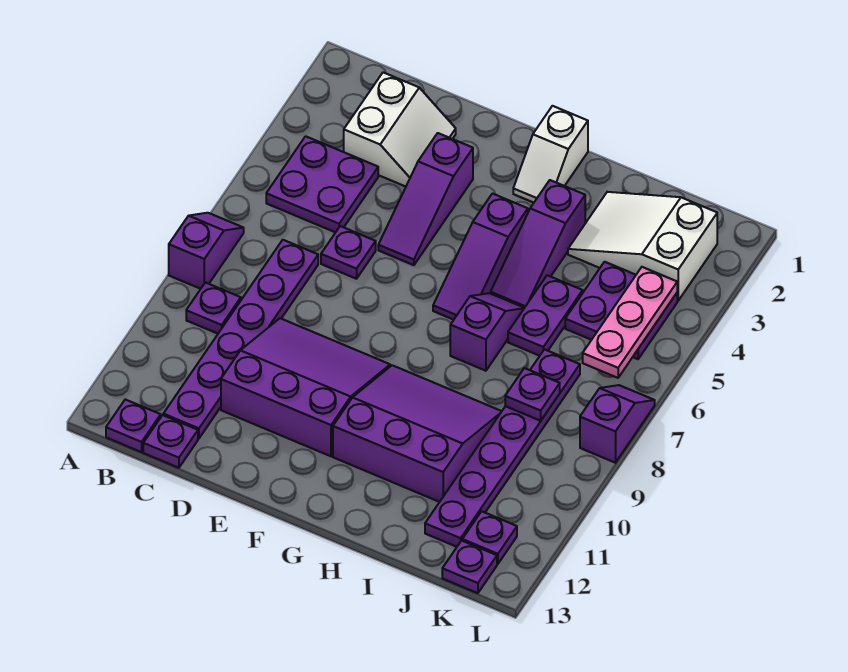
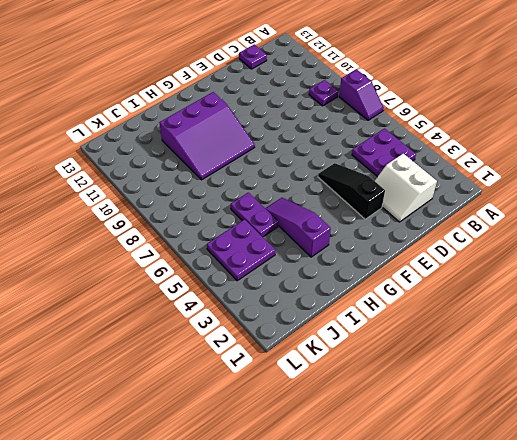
black 1x3 slope [318,163,385,219] -> purple 1x3 slope [378,133,473,265]
none -> purple 1x1 plate [106,399,161,452]
none -> purple 1x6 plate [163,240,318,439]
none -> purple 1x1 plate [321,226,376,279]

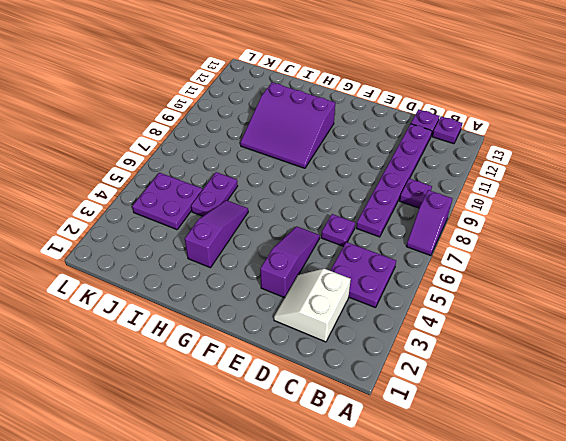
none -> purple 3x3 slope [221,318,390,456]
none -> white 1x2 slope [513,106,588,203]
none -> purple 1x3 slope [433,194,528,320]

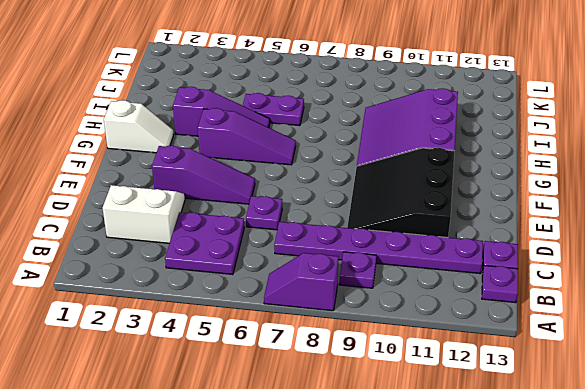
black 3x3 slope [347,148,454,238] -> purple 3x3 slope [221,318,390,456]
none -> purple 1x2 slope [450,293,524,371]
none -> white 2x3 slope [568,192,717,301]
none -> purple 2x2 plate [565,262,677,359]

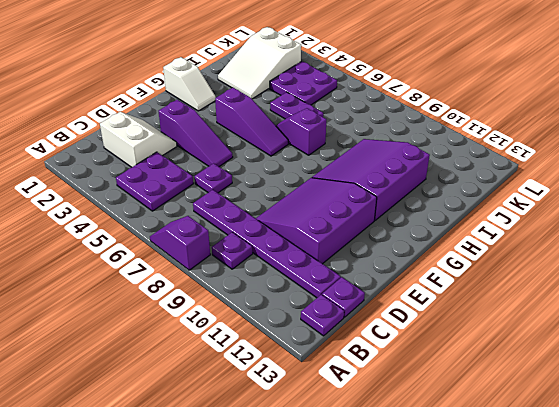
none -> purple 1x3 slope [491,180,585,308]
none -> purple 1x6 plate [425,349,580,547]
none -> purple 1x1 plate [462,511,517,564]

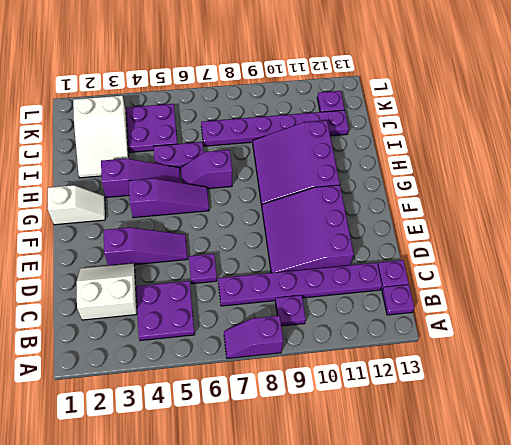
none -> purple 1x1 plate [442,541,497,593]
none -> purple 1x2 slope [580,385,655,463]
none -> purple 1x1 plate [505,368,560,421]

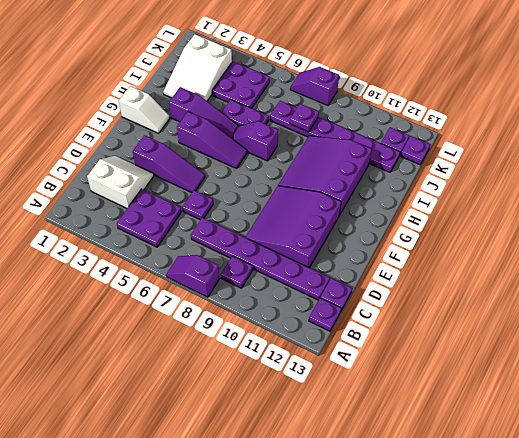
none -> pink 1x3 plate [583,267,677,378]

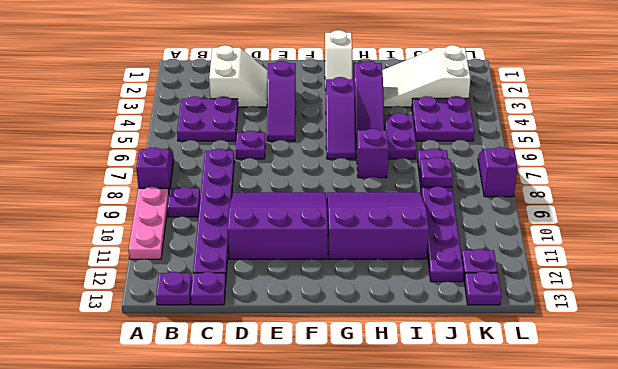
pink 1x3 plate [129,187,169,259] -> pink 1x3 plate moved to [583,267,677,378]

